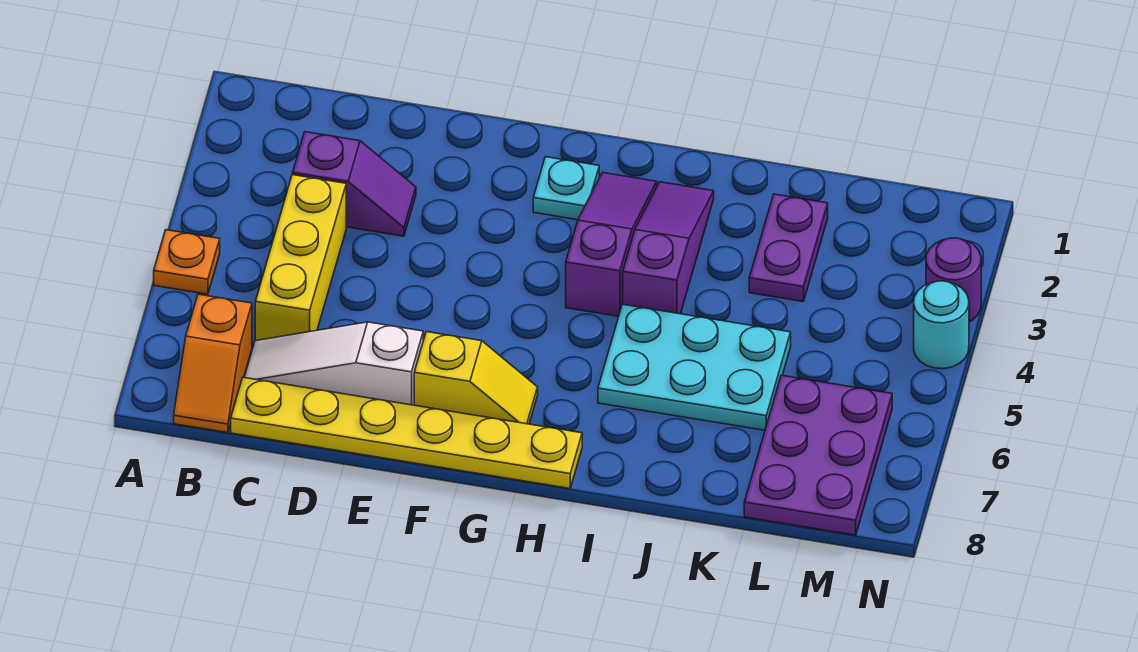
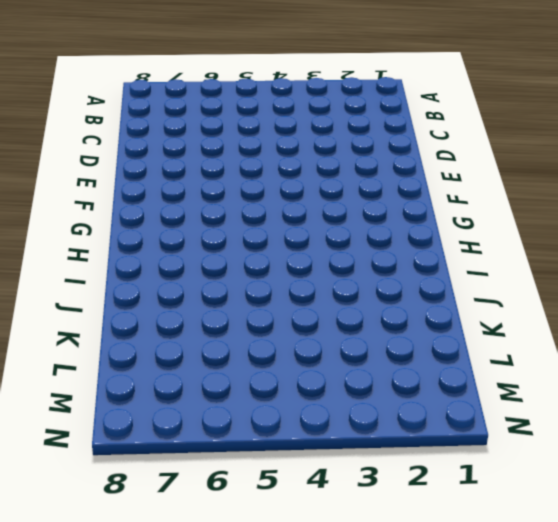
none -> orange 1x1 plate [154,230,220,294]
none -> orange 1x2 slope [174,294,252,433]
none -> purple 1x2 slope [293,132,416,236]

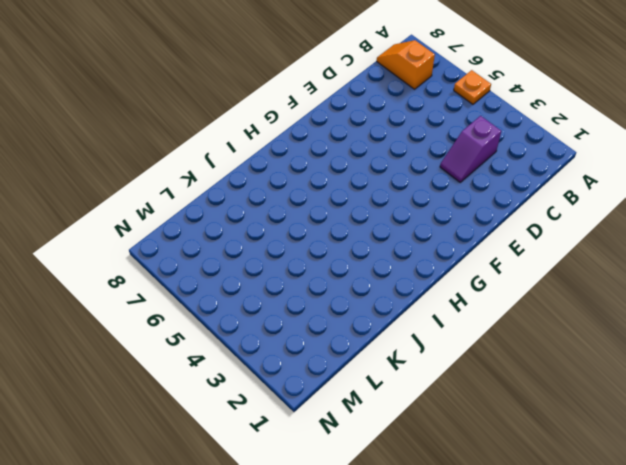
none -> yellow 1x3 brick [255,175,346,341]
none -> white 1x3 slope [244,322,423,405]
none -> yellow 1x6 plate [231,377,582,489]

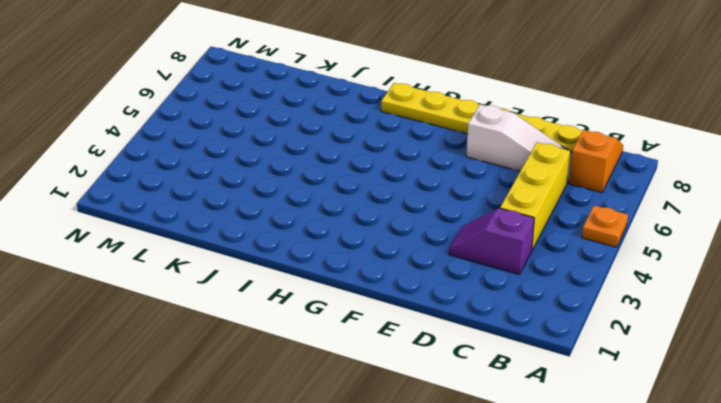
none -> yellow 1x2 slope [414,332,538,424]
none -> cyan 1x1 plate [533,157,599,220]
none -> purple 1x3 slope [566,173,657,316]

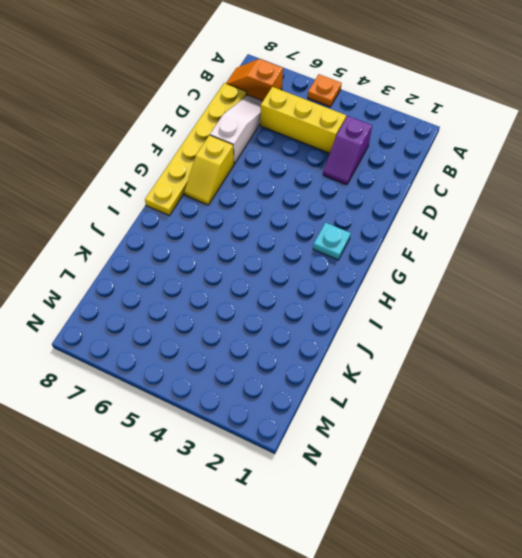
none -> purple 1x3 slope [566,173,657,316]
none -> purple 1x3 slope [623,182,714,314]
none -> cyan 2x3 plate [598,304,791,430]

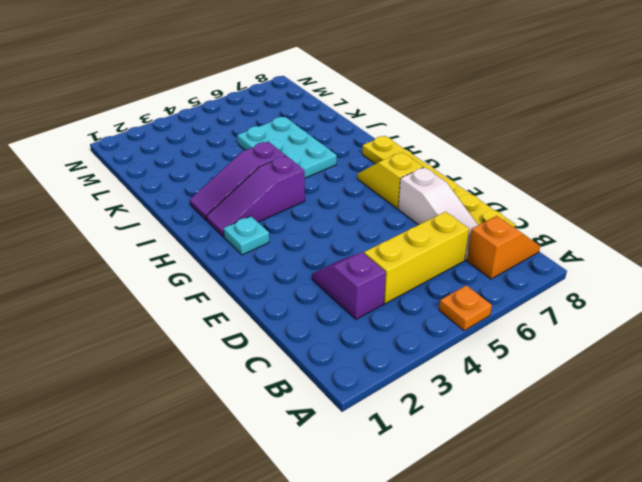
none -> purple 1x2 plate [749,194,828,302]
none -> purple 2x3 plate [744,375,892,535]
none -> purple 1x1 round brick [926,238,981,322]

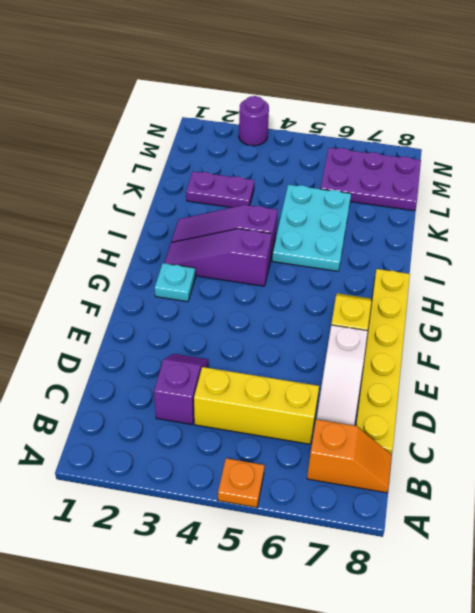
none -> cyan 1x1 round brick [914,281,969,369]

